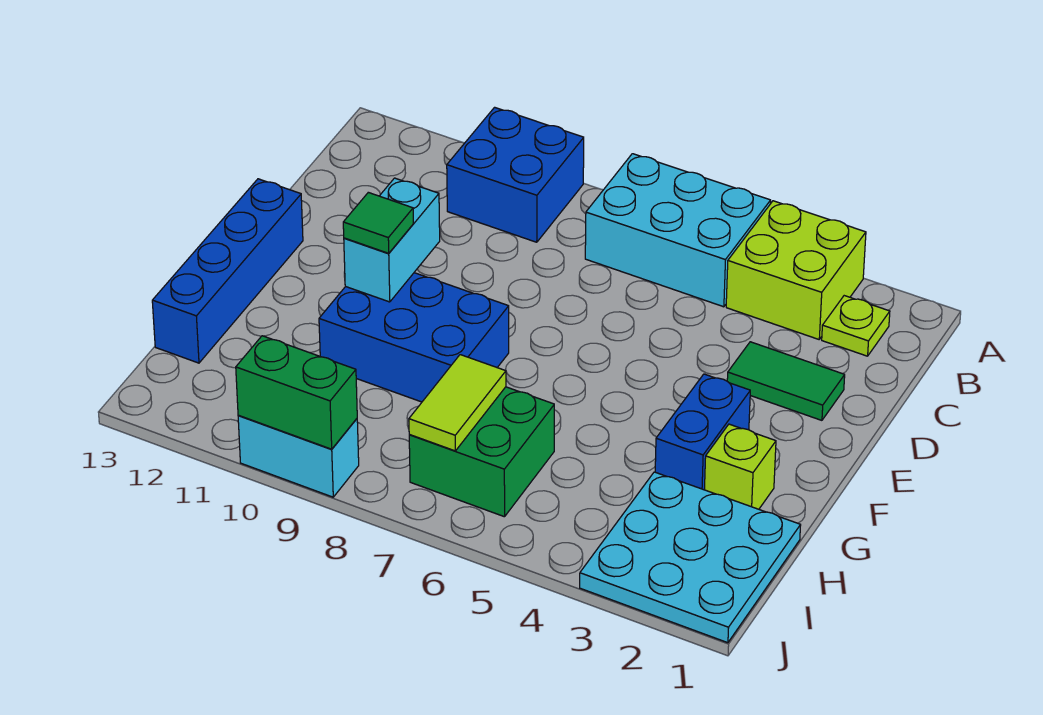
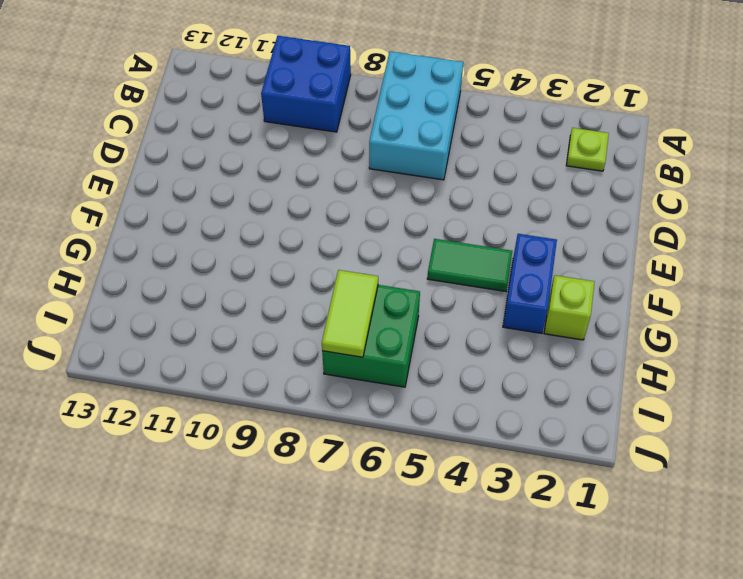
cyan 2x3 brick [369,51,463,180] -> cyan 2x3 brick turned to [585,154,771,307]
green 1x2 tile [427,239,512,291] -> green 1x2 tile moved to [727,342,845,420]
none -> lime 2x2 brick [726,201,866,339]
none -> blue 1x4 brick [152,179,303,363]
none -> blue 2x3 brick [319,273,509,402]

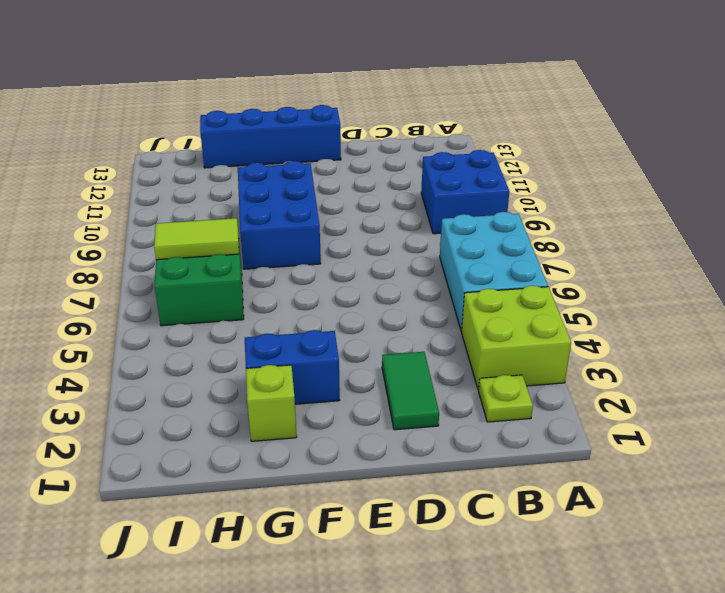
none -> cyan 3x3 plate [580,472,801,643]
none -> cyan 1x2 brick [238,415,359,497]
none -> cyan 1x2 brick [344,178,440,302]

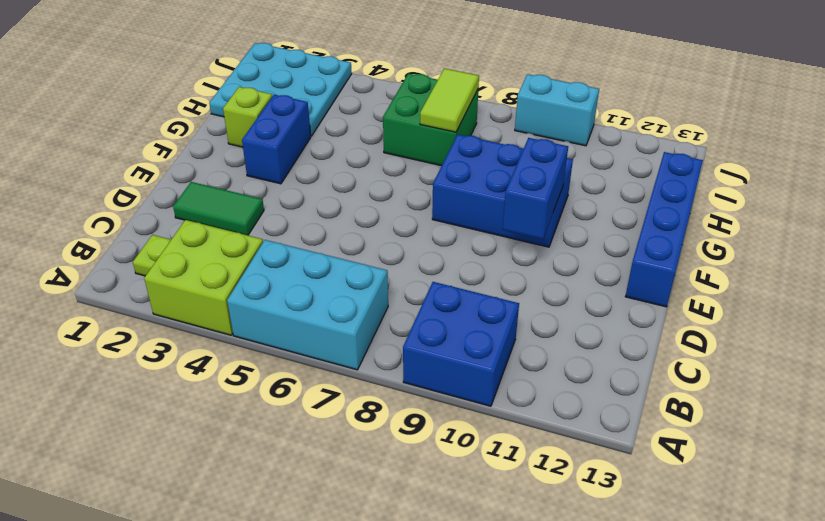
blue 1x2 brick [503,138,568,239] -> cyan 1x2 brick [344,178,440,302]
none -> green 1x2 brick [236,336,357,449]
none -> green 1x1 tile [343,192,413,253]

